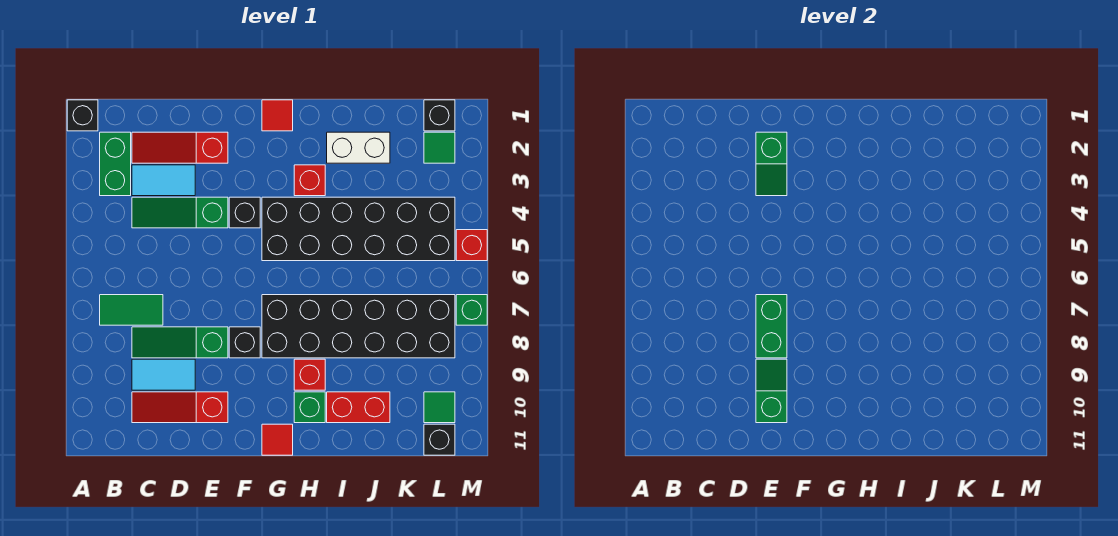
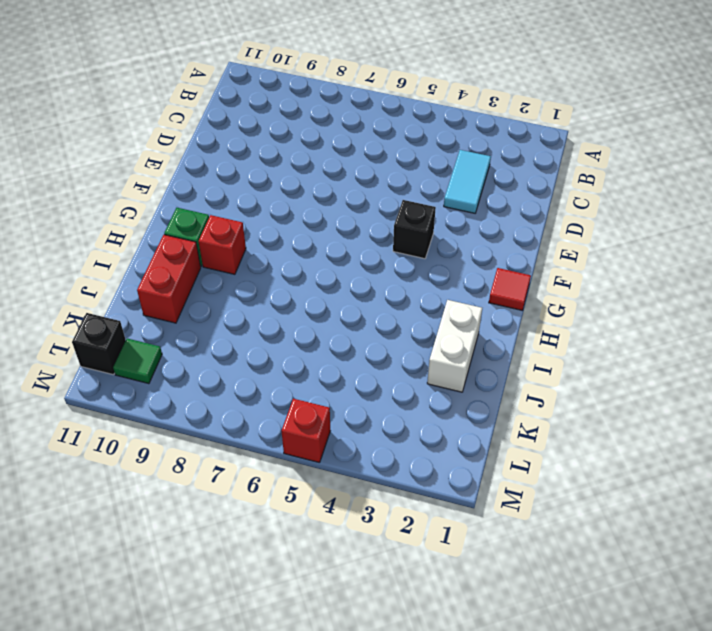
none -> black 1x1 brick [67,100,98,131]
none -> green 1x2 brick [100,132,131,196]
none -> green 1x2 tile [100,295,163,325]

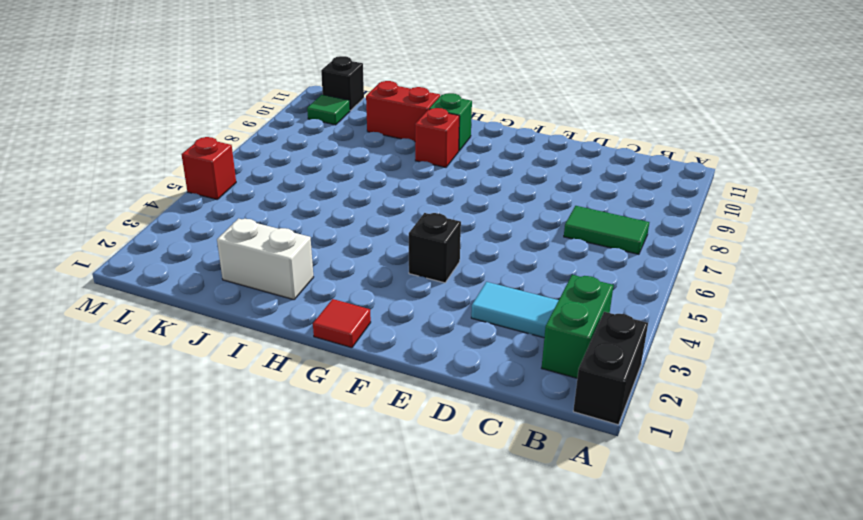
black 1x2 brick [573,312,648,425] -> black 1x1 brick [67,100,98,131]
none -> red 1x3 slope [132,132,228,163]
none -> green 1x3 slope [132,197,228,228]
none -> green 1x3 slope [132,327,228,358]

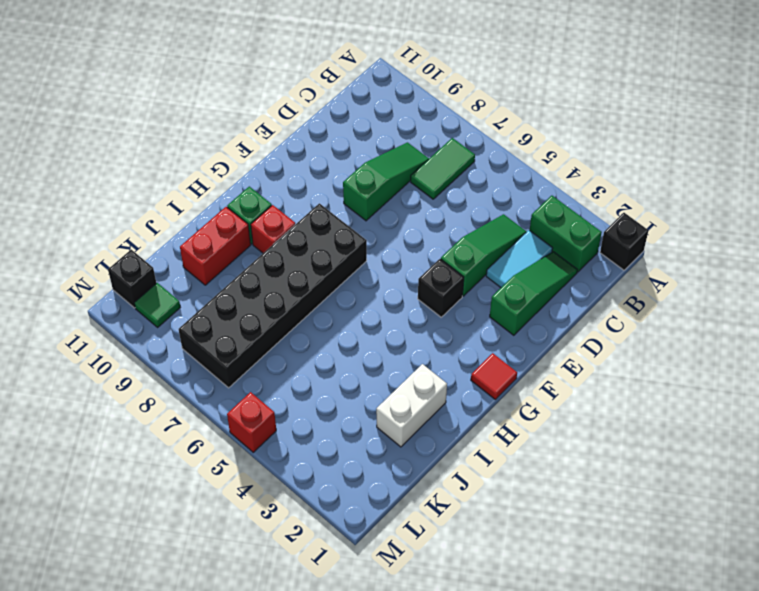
green 1x3 slope [490,252,577,335] -> red 1x3 slope [132,132,228,163]
none -> cyan 1x2 tile [132,359,195,390]
none -> red 1x3 slope [132,392,228,423]
none -> black 1x1 brick [229,327,260,358]

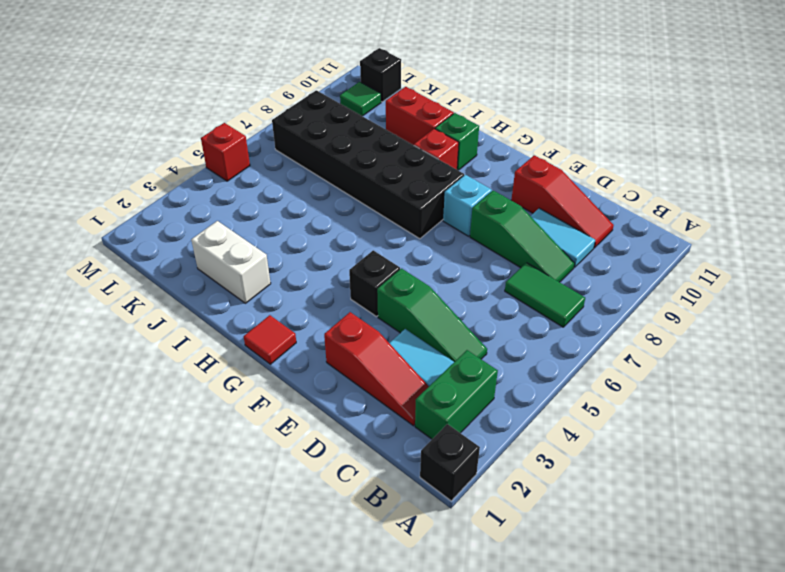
cyan 1x1 brick [443,175,492,236] -> black 1x1 brick [229,327,260,358]
none -> black 2x6 brick [262,197,455,261]
none -> red 1x1 tile [262,424,293,455]
none -> red 1x1 brick [294,165,325,196]

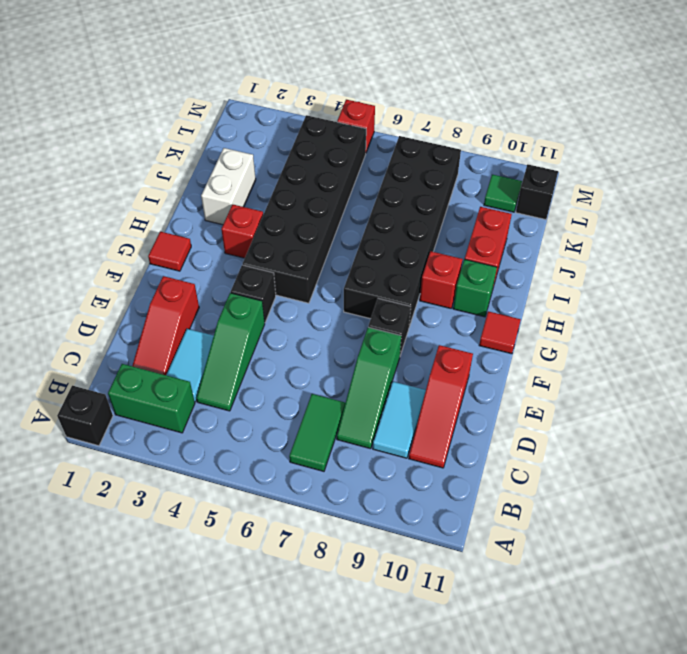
none -> black 1x1 brick [424,100,455,131]
none -> green 1x1 tile [424,132,455,163]
none -> green 1x1 brick [456,295,487,325]

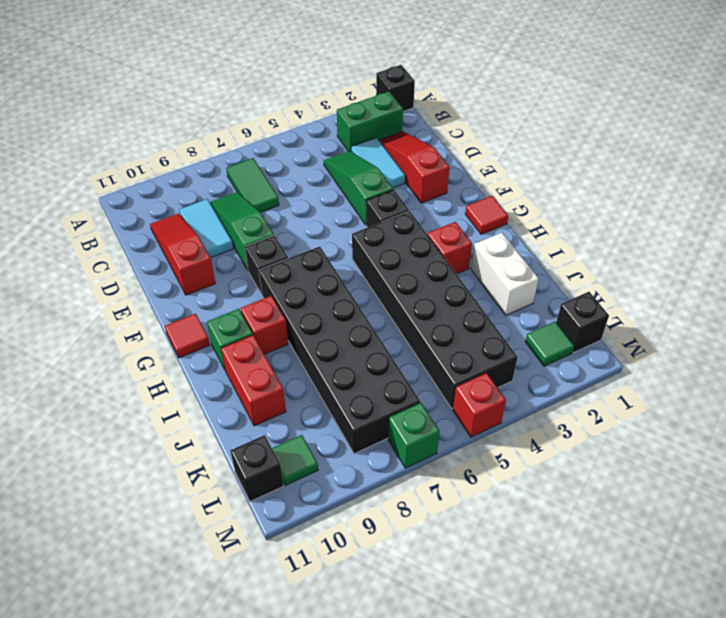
none -> green 1x2 slope [756,132,787,196]
none -> green 1x2 brick [756,295,787,358]
none -> green 1x2 slope [756,359,787,423]

